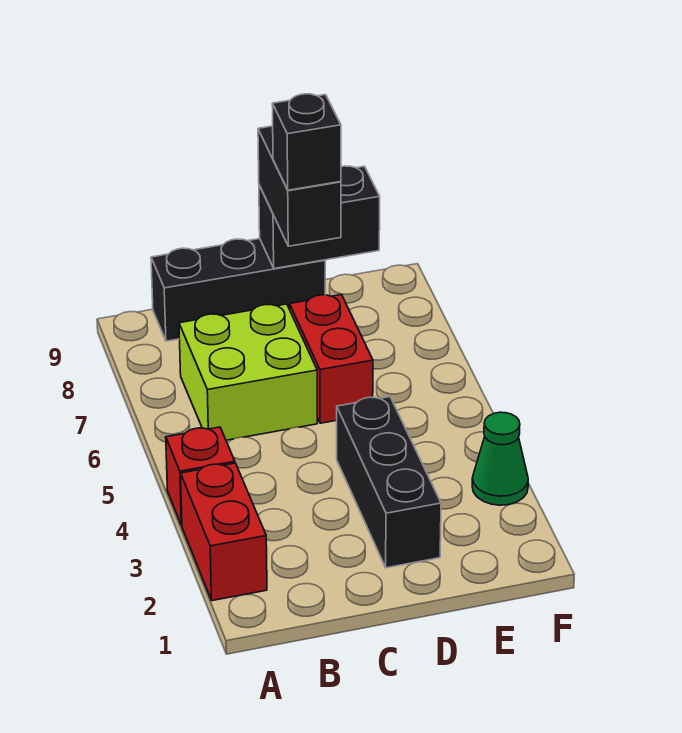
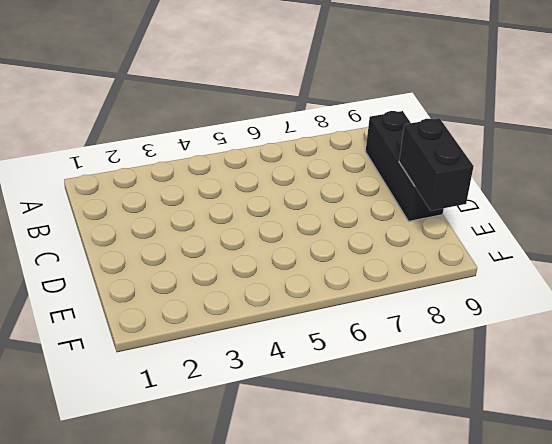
none -> red 1x2 brick [181,463,267,601]
none -> red 1x1 brick [166,427,235,525]

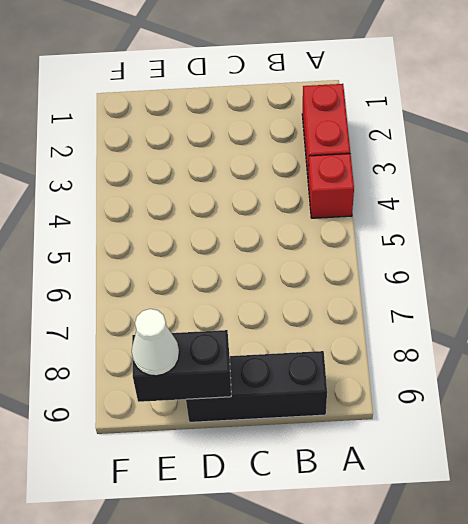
white 1x1 cone [132,309,179,376] -> none
none -> lime 2x2 brick [179,304,317,440]
none -> black 1x3 brick [337,397,441,568]

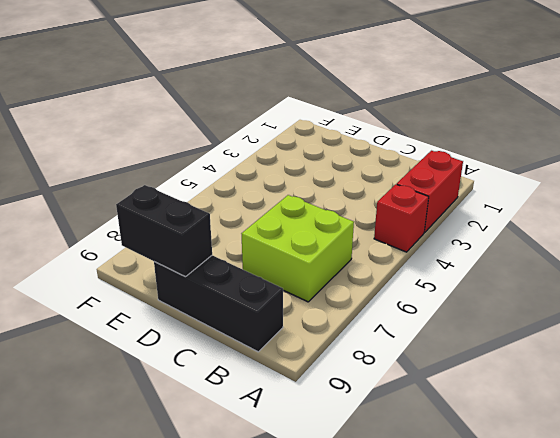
none -> black 1x3 brick [337,397,441,568]
none -> red 1x2 brick [290,295,373,423]

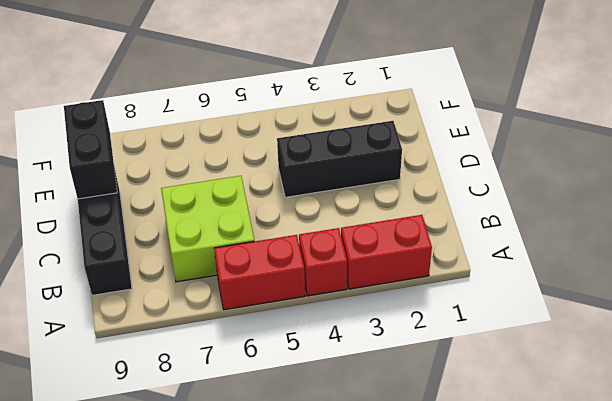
red 1x2 brick [214,235,305,310] -> red 1x2 brick moved to [290,295,373,423]
none -> green 1x1 cone [472,412,528,505]
none -> black 1x2 brick [258,126,341,246]

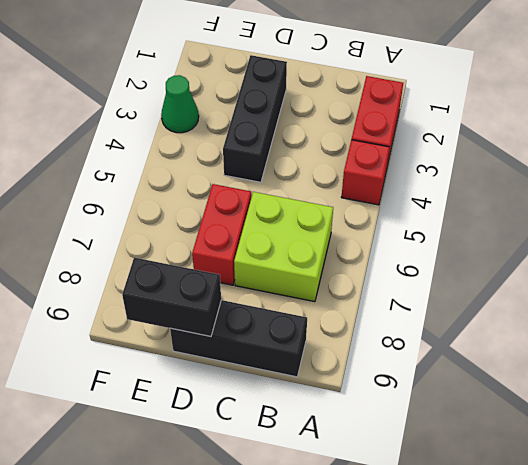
none -> black 1x2 brick [258,126,341,246]
none -> black 1x1 brick [272,94,341,190]

